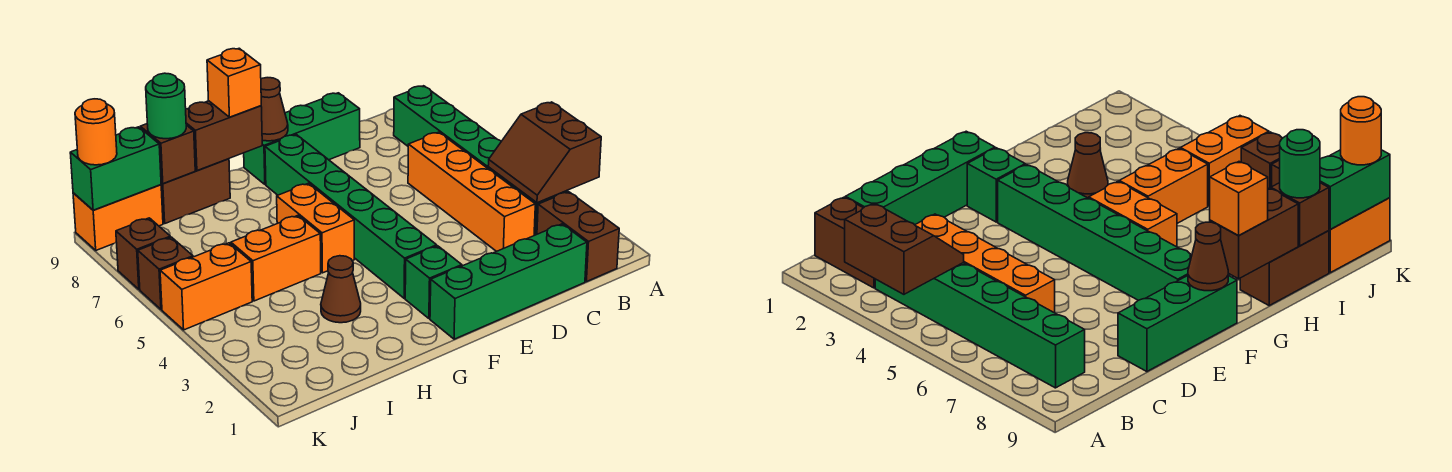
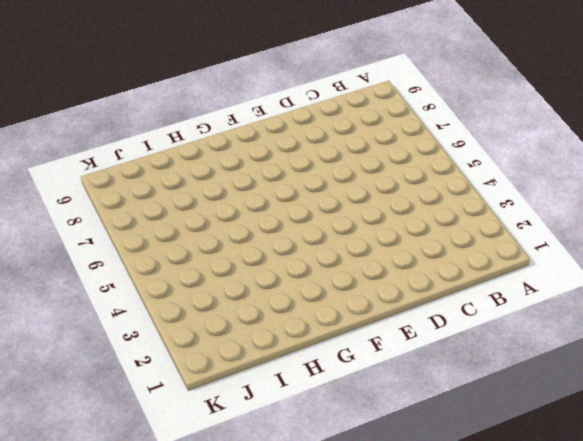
none -> brown 1x2 brick [537,192,619,282]
none -> green 1x6 brick [394,86,567,235]
none -> green 1x4 brick [430,224,587,339]

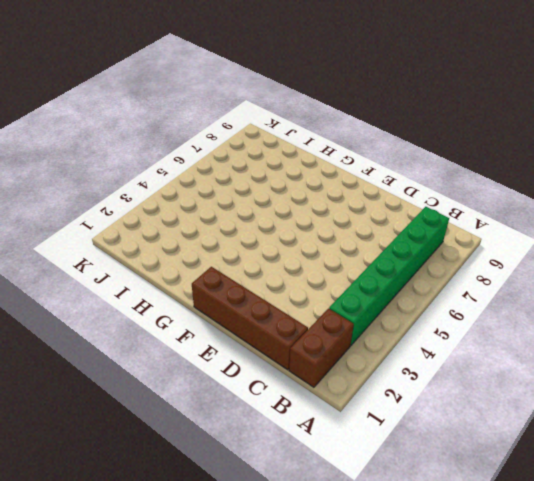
brown 1x4 brick [192,267,308,370] -> green 1x4 brick [430,224,587,339]
none -> orange 1x4 brick [408,132,535,251]
none -> green 1x3 brick [244,93,360,185]
none -> green 1x1 brick [405,246,462,319]

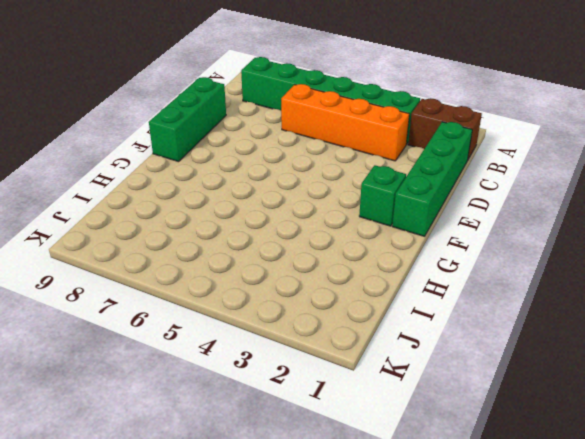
none -> green 1x6 brick [265,135,437,298]
none -> orange 1x2 brick [277,183,354,273]
none -> brown 1x1 cone [321,256,361,323]

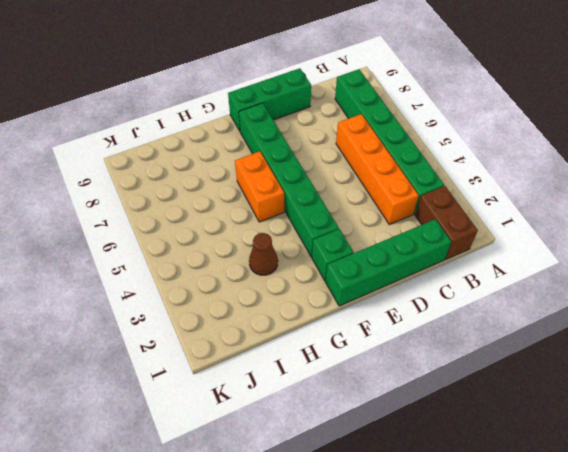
none -> orange 1x2 brick [231,216,321,301]
none -> brown 1x2 brick [161,159,230,223]
none -> orange 1x2 brick [160,243,252,330]

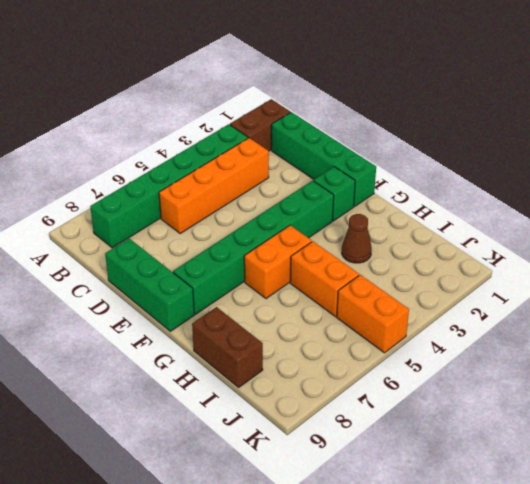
none -> orange 1x2 brick [73,185,163,250]
none -> brown 1x1 brick [138,237,193,310]
none -> brown 1x1 brick [116,218,170,289]

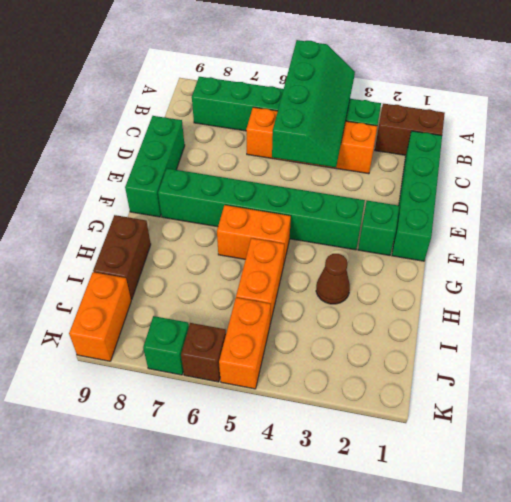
green 2x4 slope [272,40,355,167] -> brown 2x2 slope [488,102,601,203]
green 1x1 brick [143,316,189,375] -> brown 1x1 brick [116,218,170,289]
none -> brown 1x1 cone [261,78,288,141]
none -> brown 1x2 brick [186,101,262,171]
none -> brown 1x1 brick [140,124,195,184]

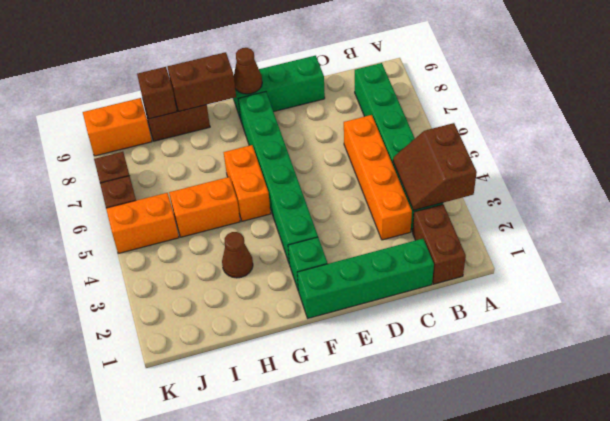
none -> green 1x2 brick [70,127,161,210]
none -> orange 1x1 brick [207,48,261,117]
none -> green 1x1 round brick [146,73,186,139]

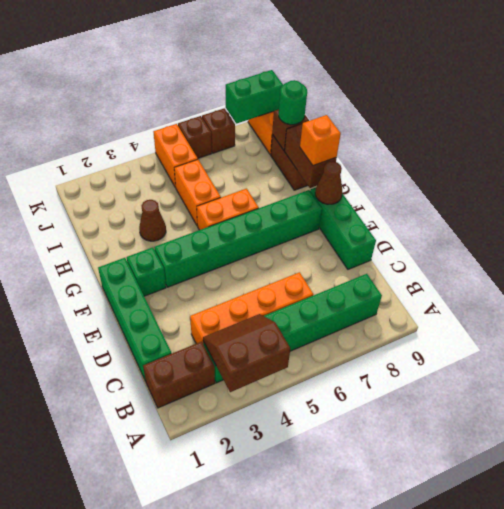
green 1x2 brick [226,70,283,124] -> green 1x2 brick turned to [70,127,161,210]
none -> orange 1x1 round brick [75,99,117,165]

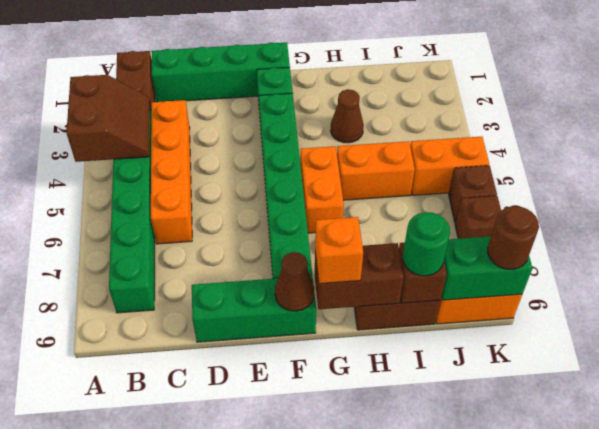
brown 1x1 round brick [488,206,539,269] -> orange 1x1 round brick [75,99,117,165]

